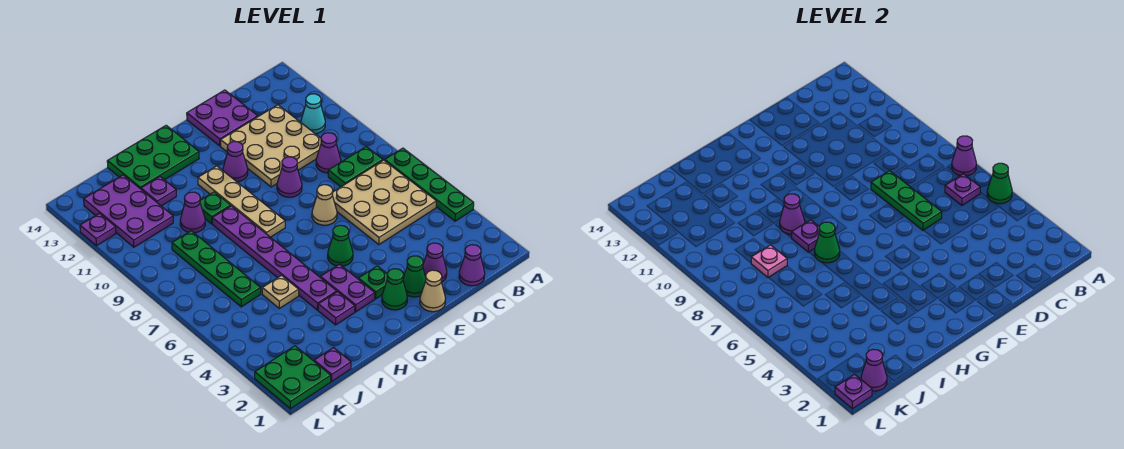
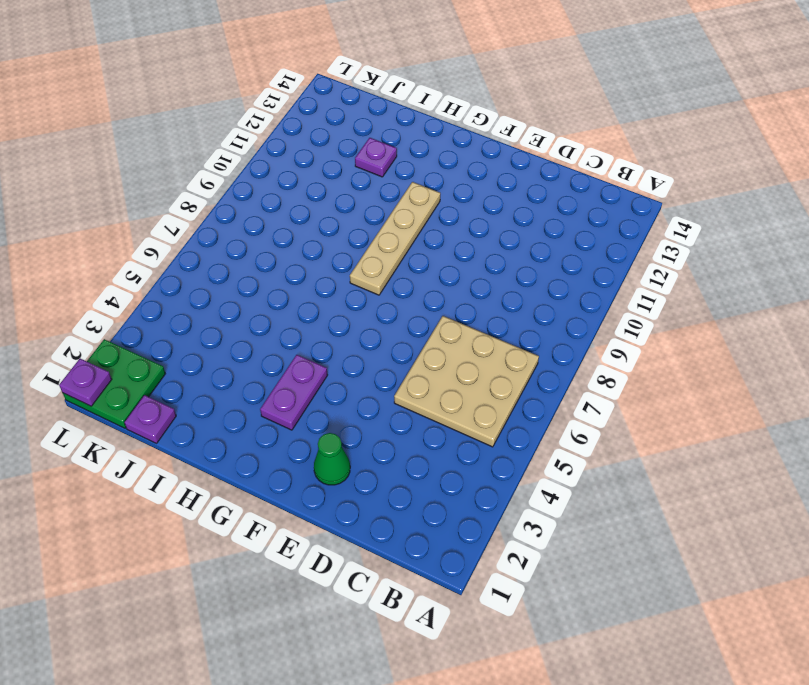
none -> green 1x4 plate [385,148,474,221]
none -> green 1x2 plate [328,147,383,187]
none -> cyan 1x1 cone [301,94,325,134]
none -> purple 1x1 cone [459,245,485,286]

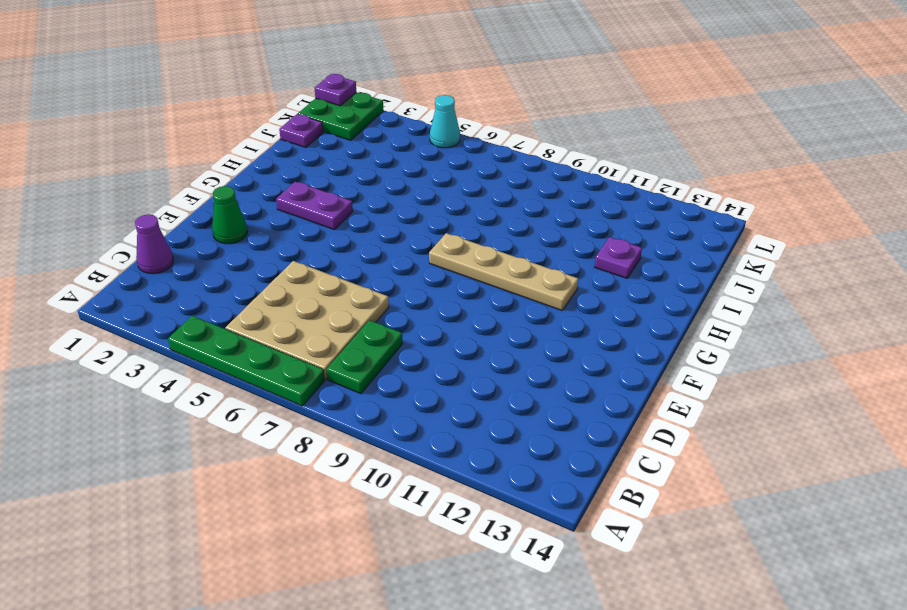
cyan 1x1 cone [430,95,460,148] -> cyan 1x1 cone moved to [301,94,325,134]
none -> purple 1x1 cone [316,133,341,173]
none -> tan 3x3 plate [220,105,321,187]
none -> purple 1x1 cone [423,243,447,282]
none -> purple 2x2 plate [187,90,258,146]

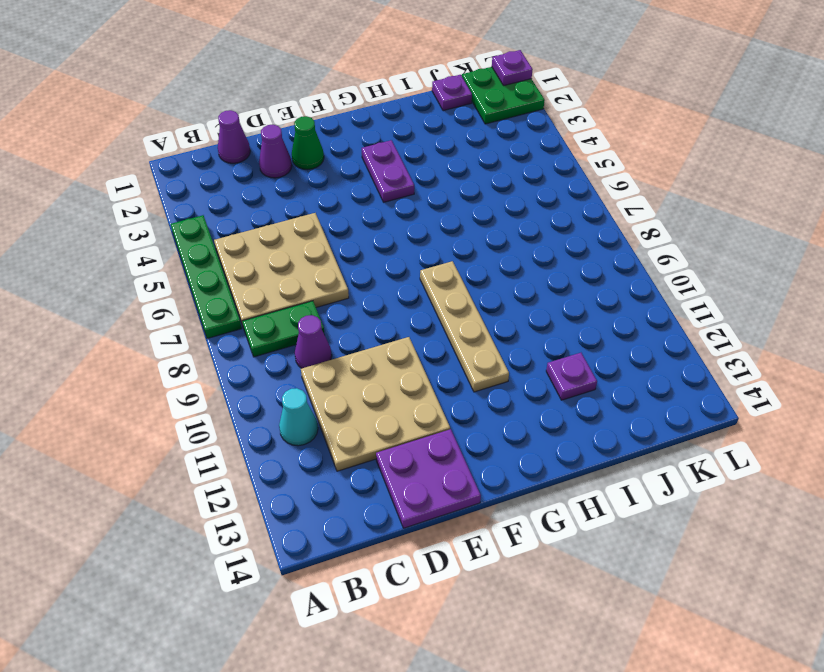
none -> tan 1x1 cone [420,270,446,312]
none -> tan 1x1 cone [312,185,337,225]
none -> purple 1x1 cone [277,157,302,197]
none -> green 1x1 cone [382,269,407,310]

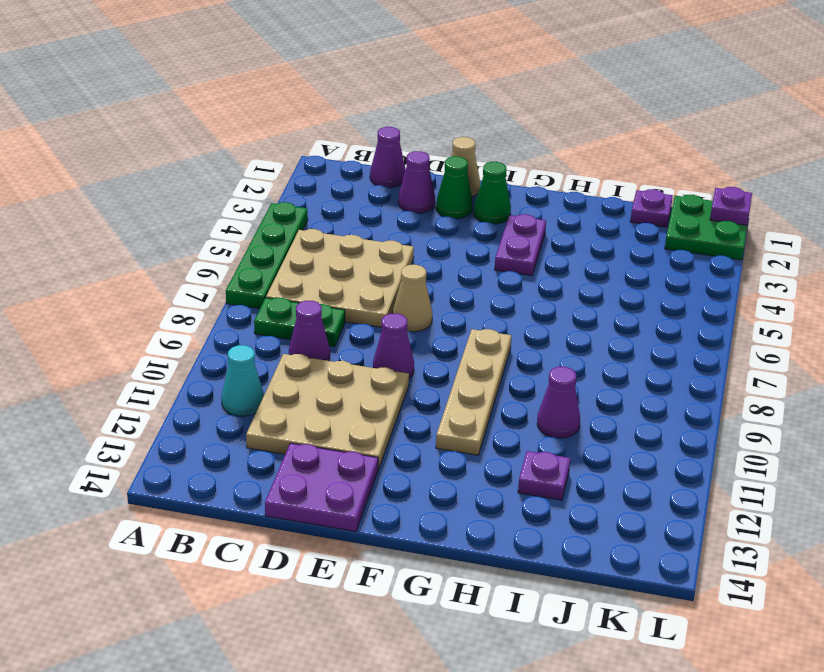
none -> green 1x1 plate [358,266,387,299]
none -> green 1x1 cone [328,225,353,266]
none -> purple 1x1 cone [223,142,248,182]
none -> green 2x3 plate [107,125,199,189]

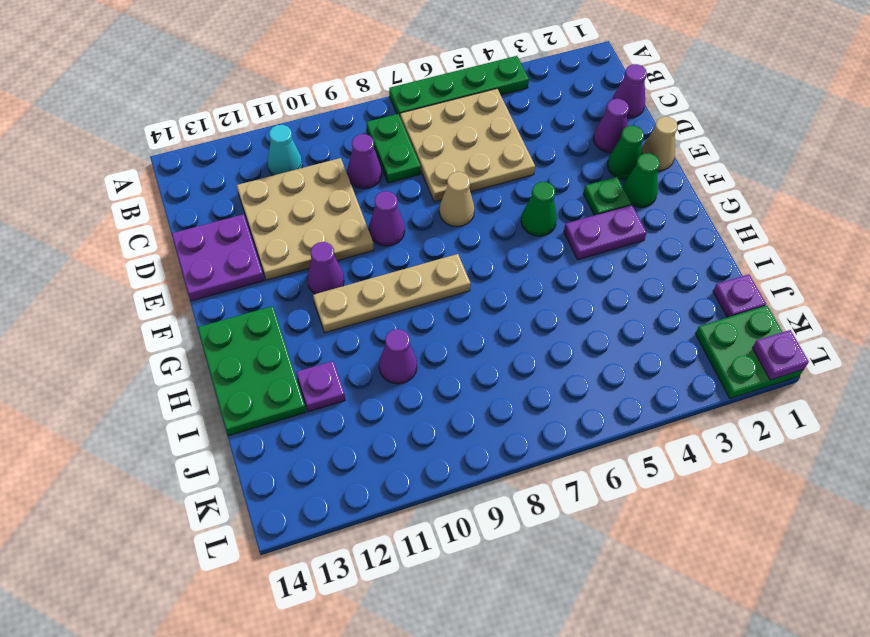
none -> purple 1x1 plate [318,292,355,325]
none -> purple 1x6 plate [212,206,337,310]
none -> green 1x1 plate [200,192,231,224]
none -> tan 1x1 plate [262,276,299,308]

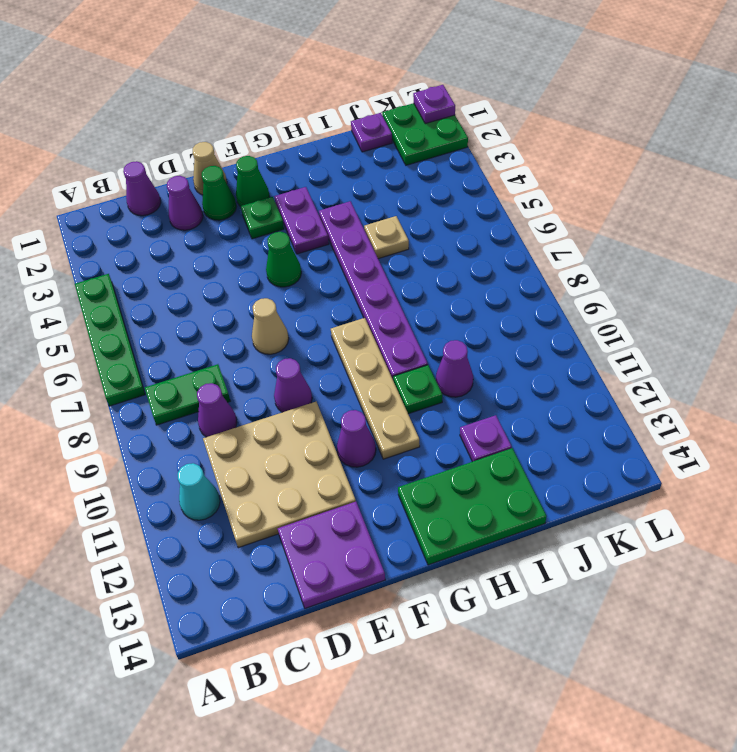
none -> tan 3x3 plate [332,160,436,245]
none -> purple 1x1 plate [318,292,355,325]
none -> green 1x4 plate [172,231,261,307]
none -> purple 2x3 plate [84,175,173,247]

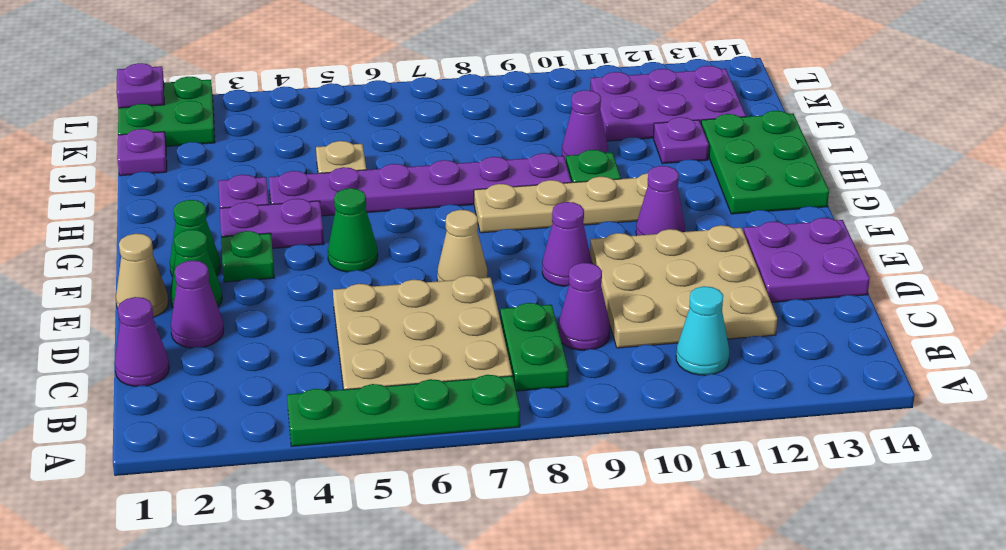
none -> green 1x4 plate [172,231,261,307]
none -> purple 1x1 plate [80,213,116,246]
none -> green 1x1 cone [987,163,1012,204]
none -> purple 1x1 cone [952,136,976,176]

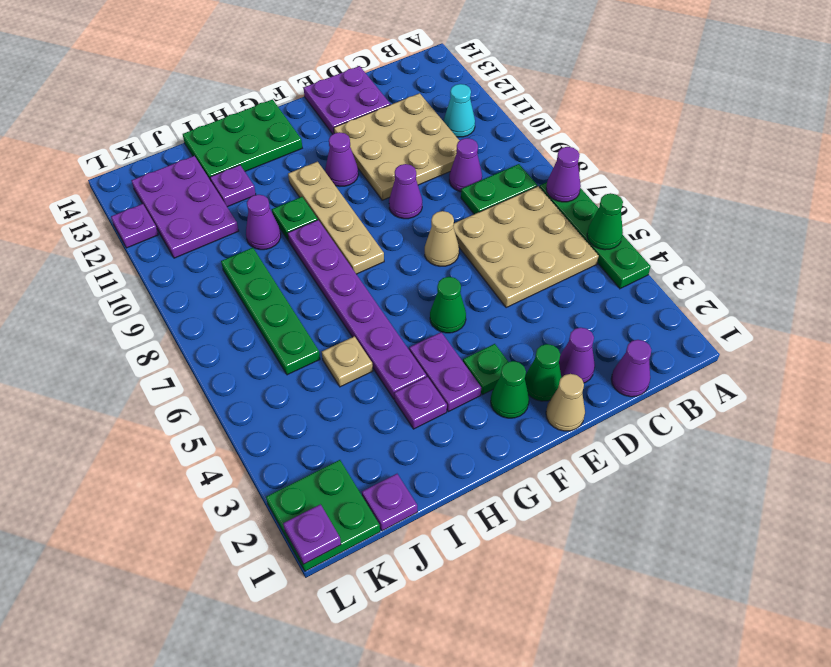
none -> purple 1x1 plate [945,174,980,205]
none -> green 1x3 plate [871,171,942,230]
none -> green 1x1 cone [814,222,840,263]
none -> purple 1x1 plate [792,220,819,252]

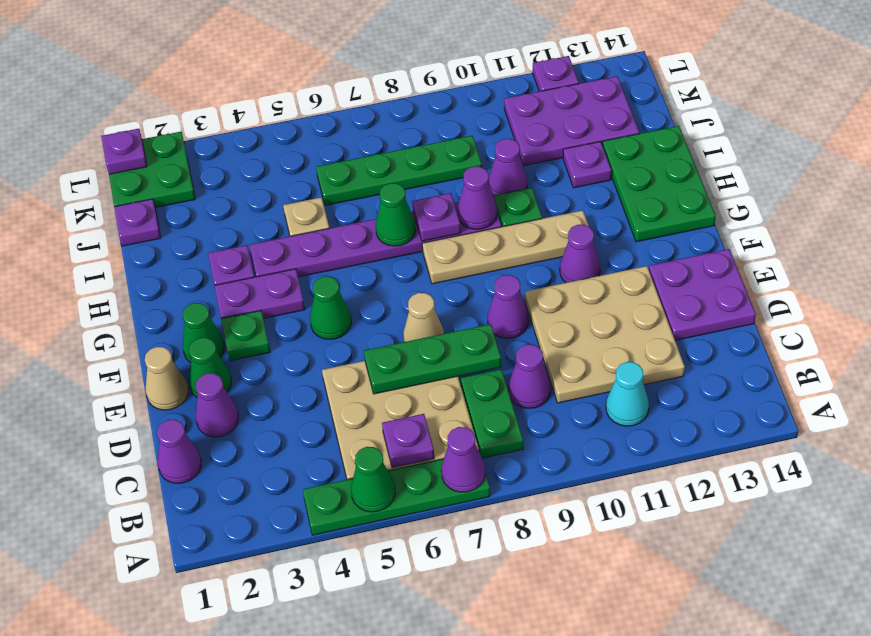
none -> pink 1x1 plate [751,245,787,278]
none -> purple 1x1 cone [861,350,887,391]

